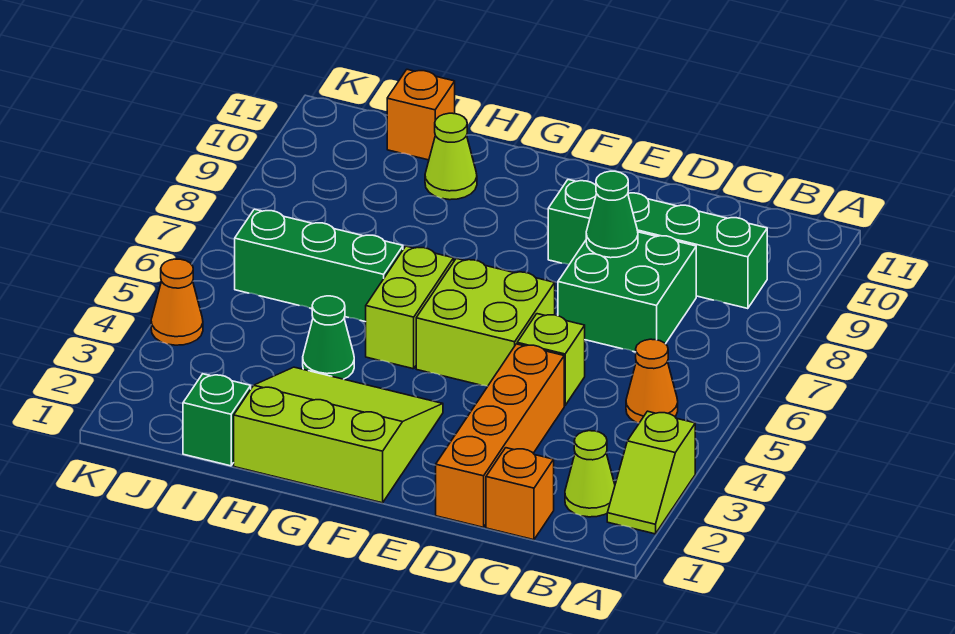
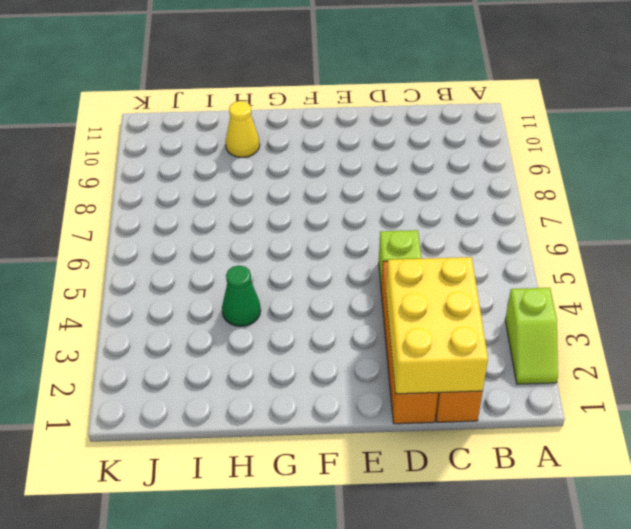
yellow 2x3 brick [386,257,488,394] -> none
yellow 1x1 cone [225,101,260,157] -> lime 1x1 cone [425,113,477,200]
none -> lime 1x1 cone [565,431,615,517]
none -> orange 1x1 cone [626,339,678,423]
none -> green 1x4 brick [548,180,767,309]

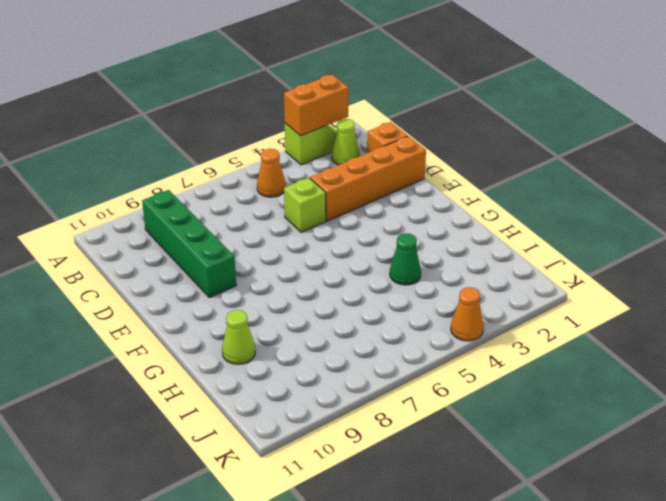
orange 1x2 brick [284,75,349,136] -> none
none -> green 2x2 brick [558,232,696,352]
none -> lime 2x2 brick [416,259,555,386]
none -> lime 3x3 slope [234,367,443,503]

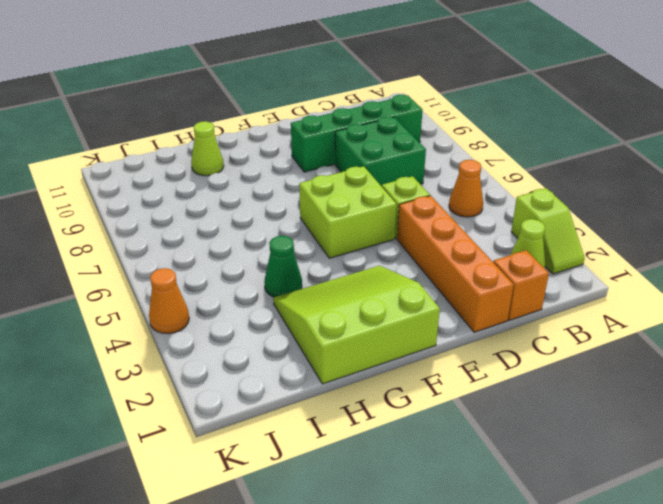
none -> lime 1x2 brick [366,246,454,369]
none -> green 1x3 brick [235,209,403,322]
none -> green 1x1 brick [183,374,251,466]

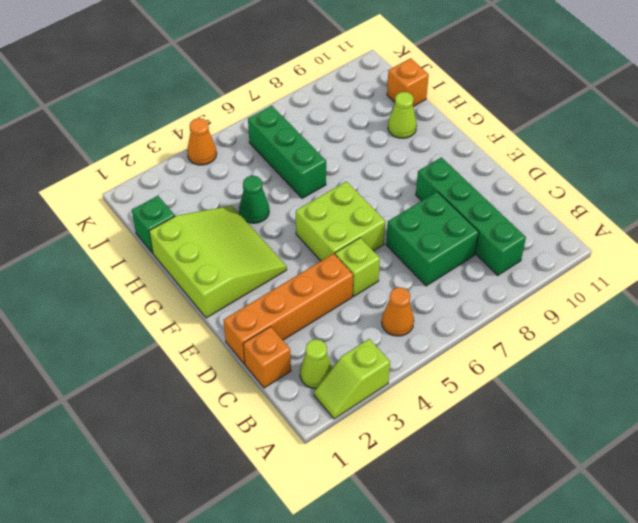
none -> lime 1x2 brick [366,246,454,369]
none -> green 1x1 cone [586,171,638,258]

